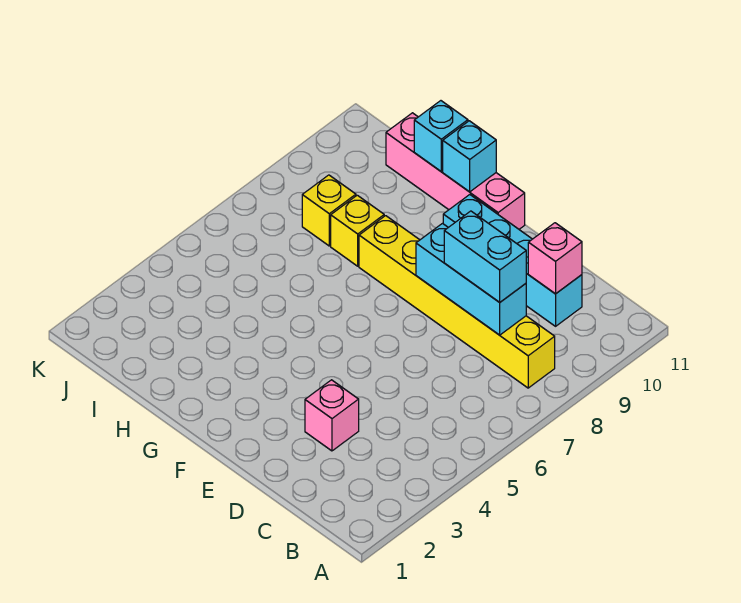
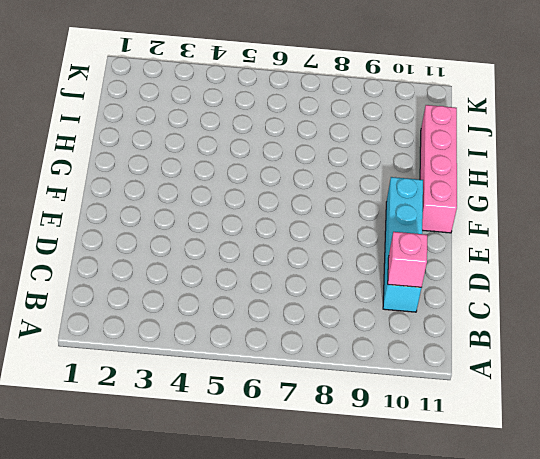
none -> yellow 1x6 brick [359,216,555,388]
none -> pink 1x1 brick [305,380,359,451]

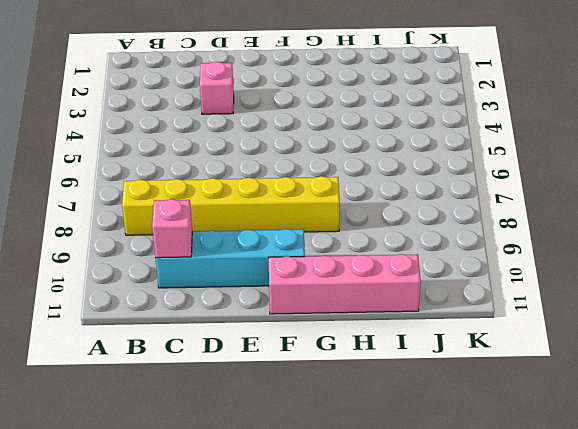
none -> yellow 1x1 brick [331,195,384,266]
none -> yellow 1x1 brick [302,175,356,246]

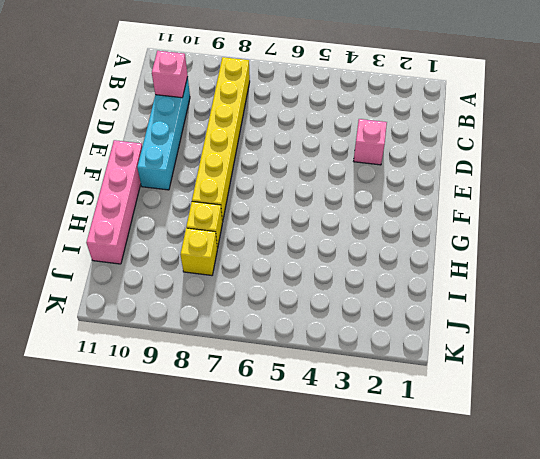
none -> cyan 1x3 brick [416,224,526,335]
none -> cyan 1x1 brick [443,121,496,192]

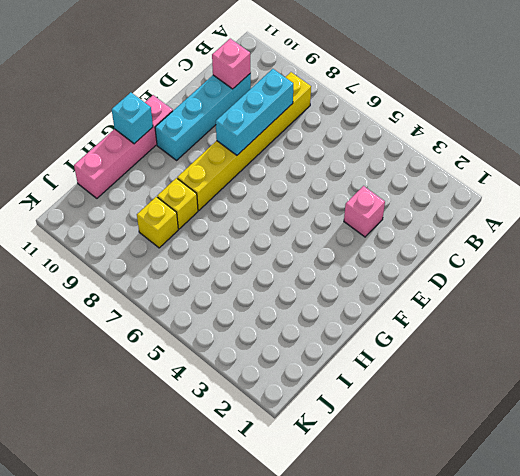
none -> cyan 1x1 brick [414,101,468,171]
none -> cyan 1x2 brick [444,211,526,302]

